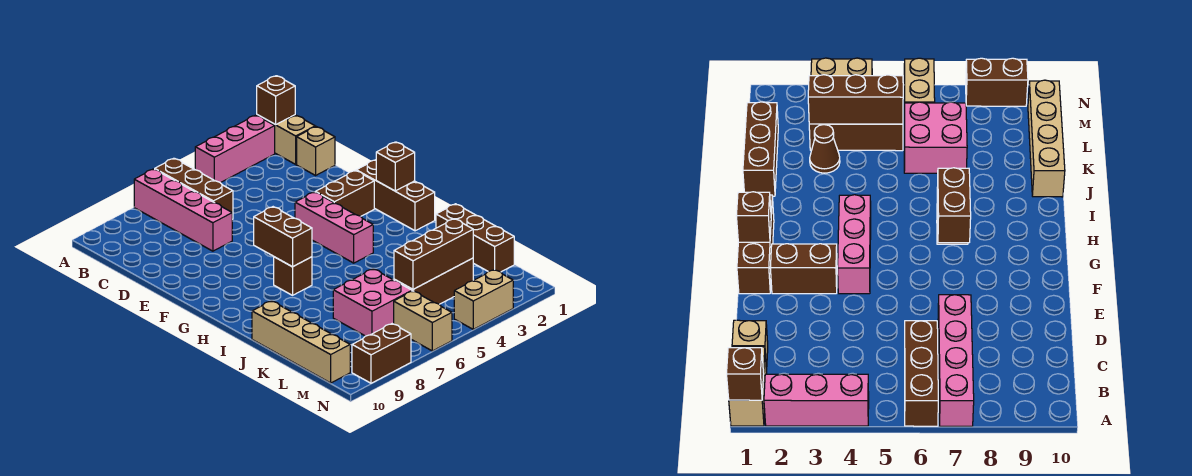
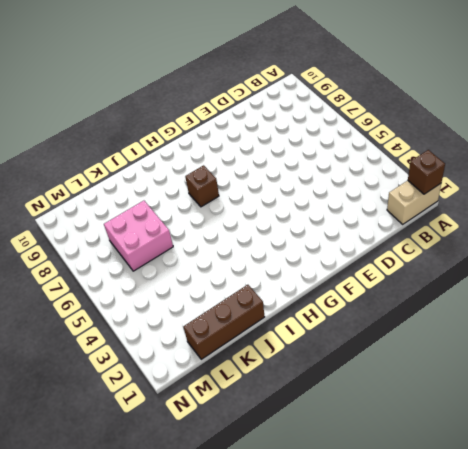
none -> pink 1x3 brick [195,115,275,183]
none -> brown 1x3 brick [155,158,233,219]
none -> pink 1x4 brick [134,169,232,251]

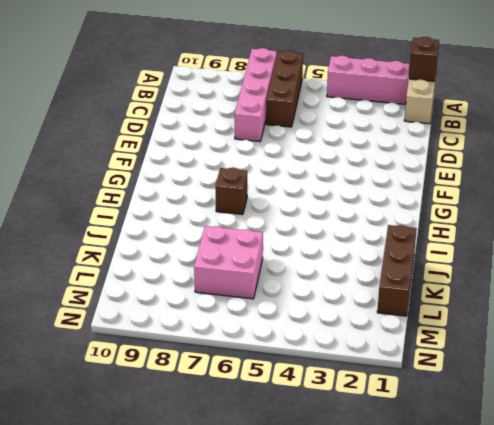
none -> tan 1x1 brick [297,127,335,175]
none -> brown 1x3 brick [356,160,435,231]
none -> brown 1x2 brick [315,170,374,216]

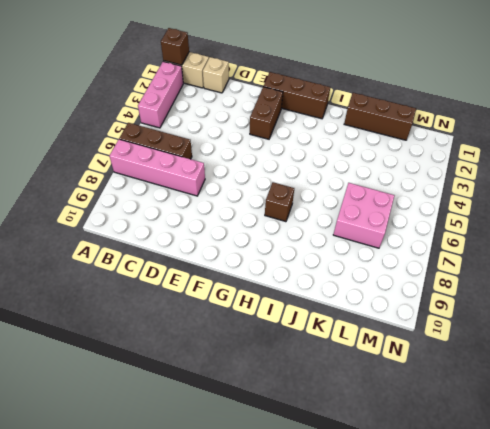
none -> pink 1x3 brick [295,192,373,263]
none -> tan 1x4 brick [252,301,350,383]
none -> brown 1x1 cone [810,125,840,173]

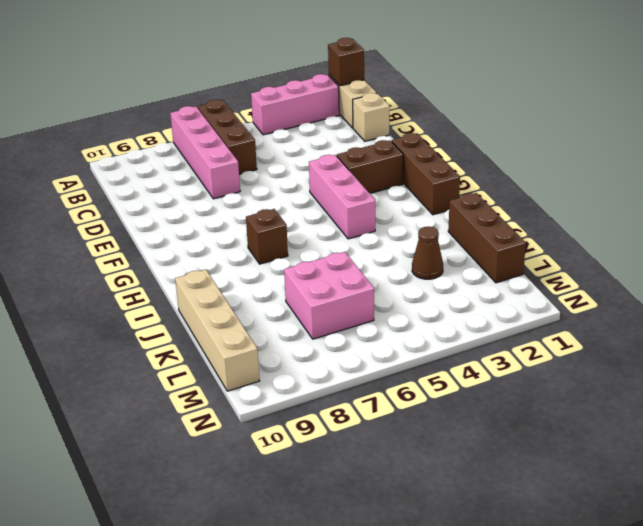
none -> brown 1x3 brick [394,258,473,304]
none -> tan 1x2 brick [394,291,452,351]
none -> tan 1x2 brick [454,270,513,329]

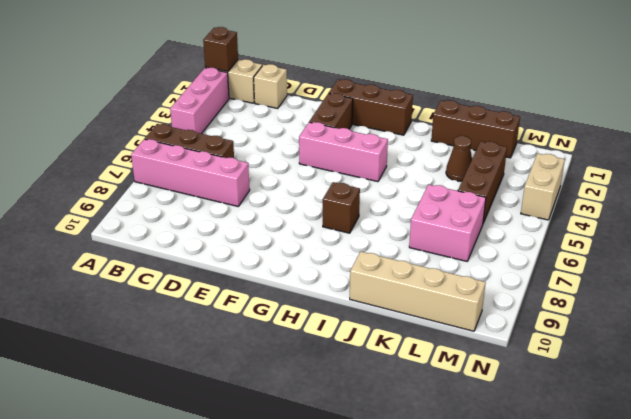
none -> tan 1x2 brick [394,291,452,351]
none -> brown 1x2 brick [352,324,411,383]
none -> brown 1x1 brick [376,142,415,191]

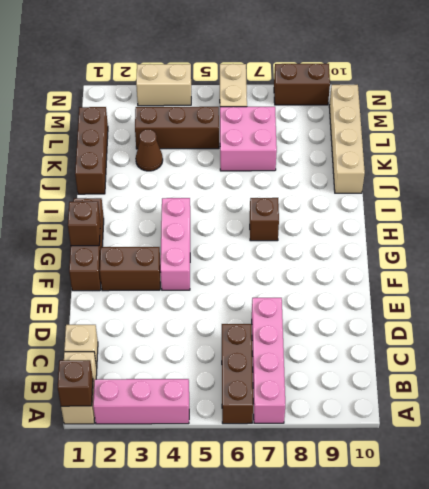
none -> brown 1x2 brick [254,207,312,267]
none -> brown 1x3 brick [394,219,473,289]

